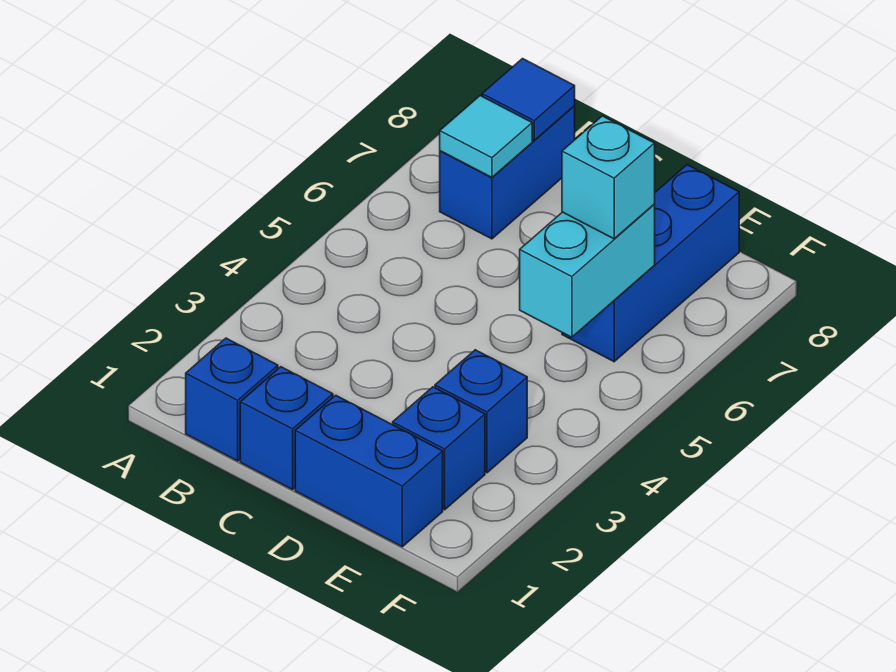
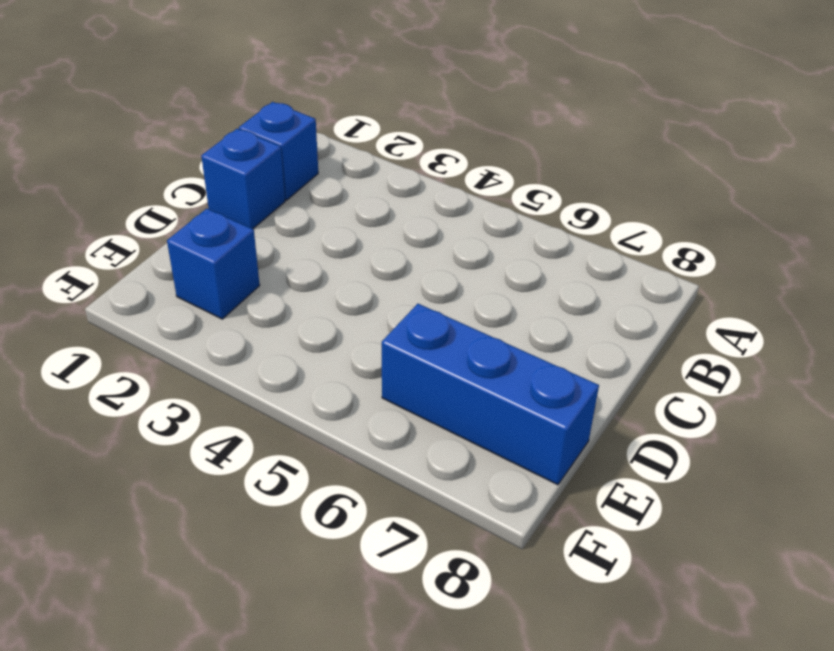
none -> blue 1x2 brick [440,106,575,239]
none -> blue 1x2 brick [295,395,443,547]

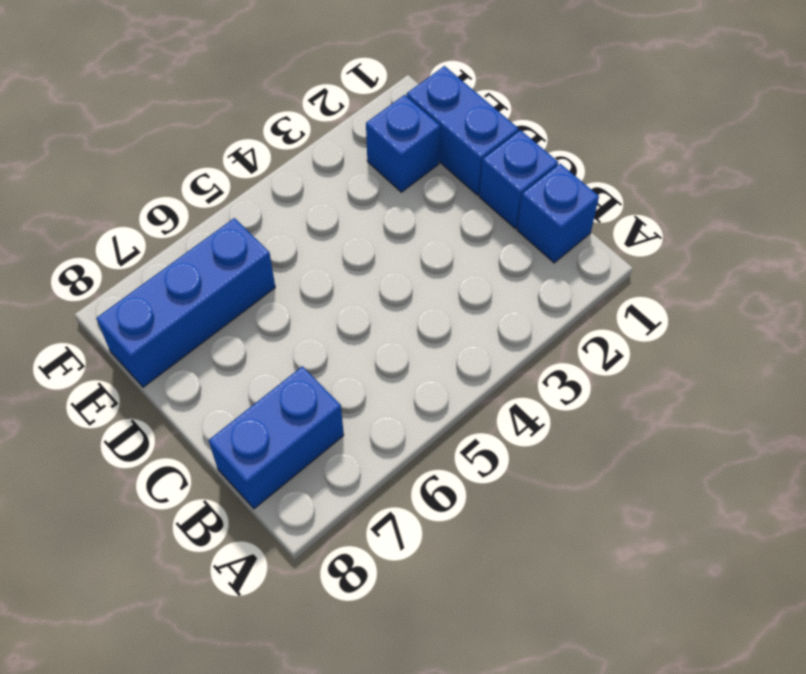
none -> blue 1x1 brick [435,350,527,473]
none -> cyan 1x1 tile [440,96,532,177]

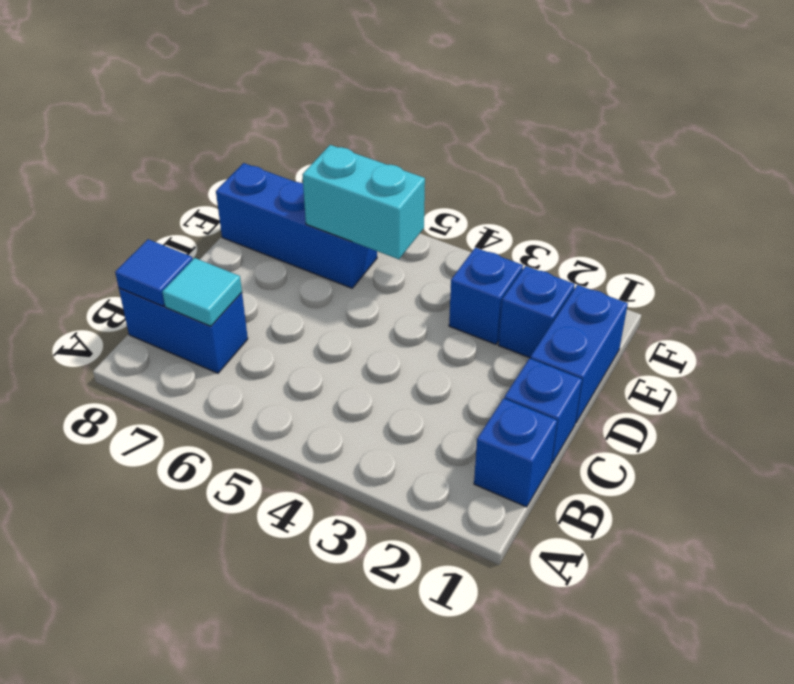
none -> cyan 1x1 brick [562,116,655,239]

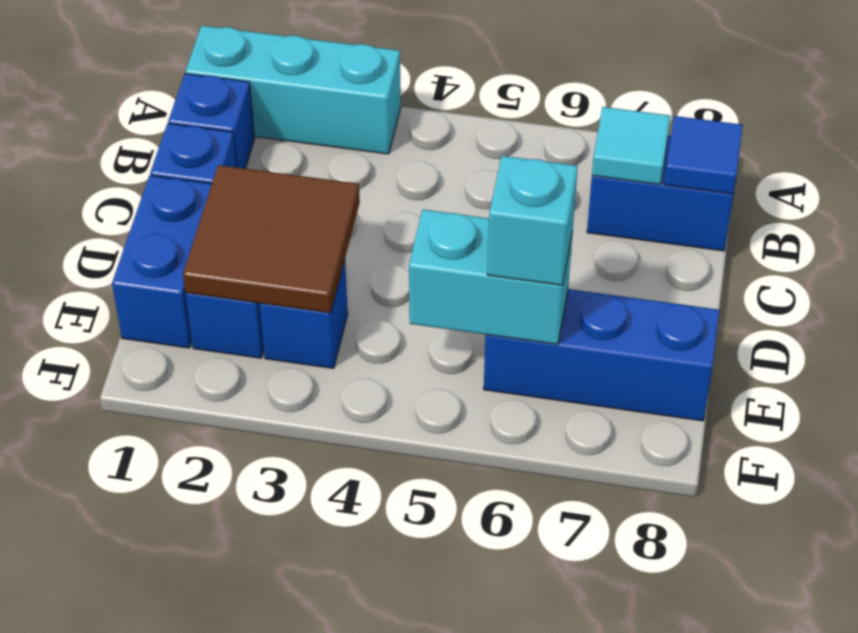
cyan 1x3 brick [186,26,401,154] -> none
brown 2x2 tile [183,165,360,313] -> none

